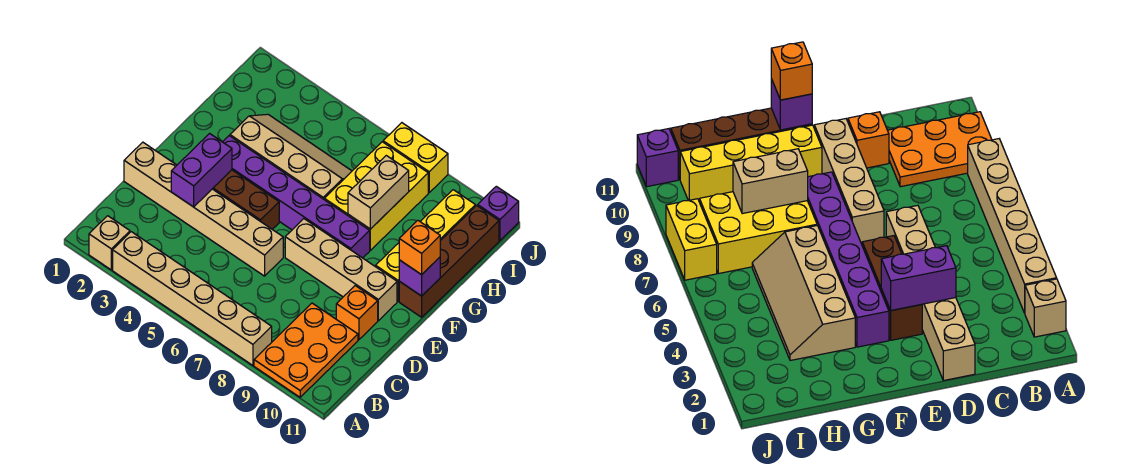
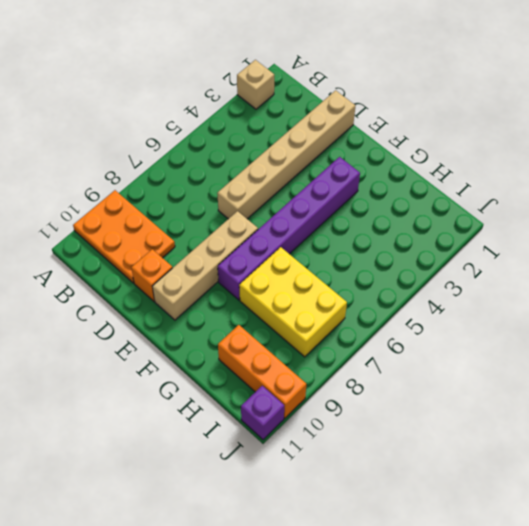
orange 1x3 brick [218,325,306,418] -> yellow 1x4 brick [376,190,475,301]
none -> tan 1x6 brick [113,232,272,365]
none -> brown 1x3 brick [213,170,279,229]
none -> brown 1x4 brick [399,206,499,317]

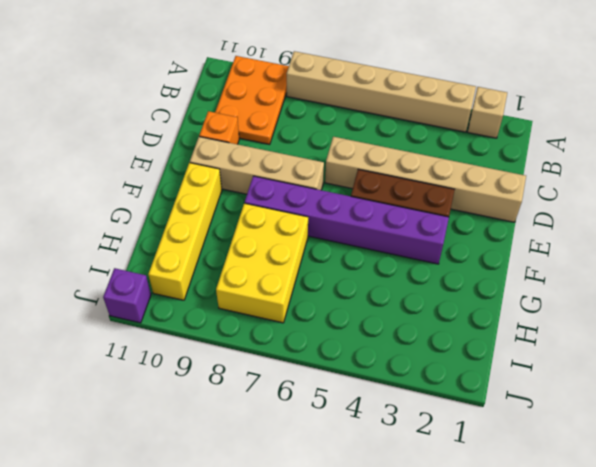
none -> brown 1x4 brick [399,206,499,317]
none -> tan 2x4 slope [230,114,352,199]
none -> yellow 1x2 brick [383,123,448,193]

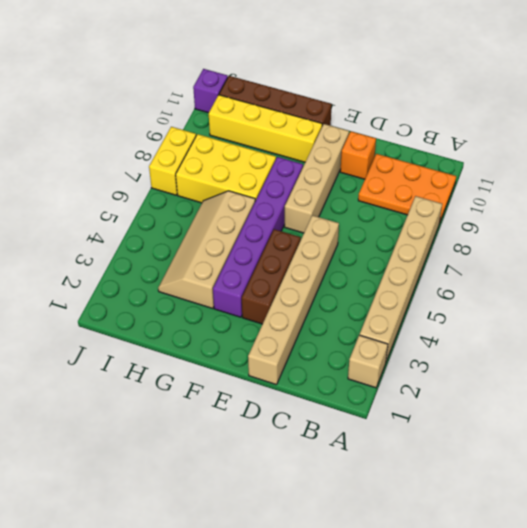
none -> purple 1x2 brick [171,134,232,207]
none -> purple 1x1 brick [399,257,440,296]
none -> tan 1x2 brick [348,156,409,229]

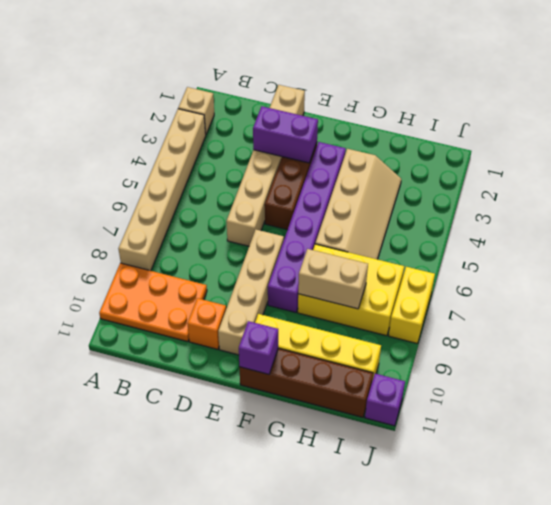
none -> orange 1x1 brick [399,221,440,275]

